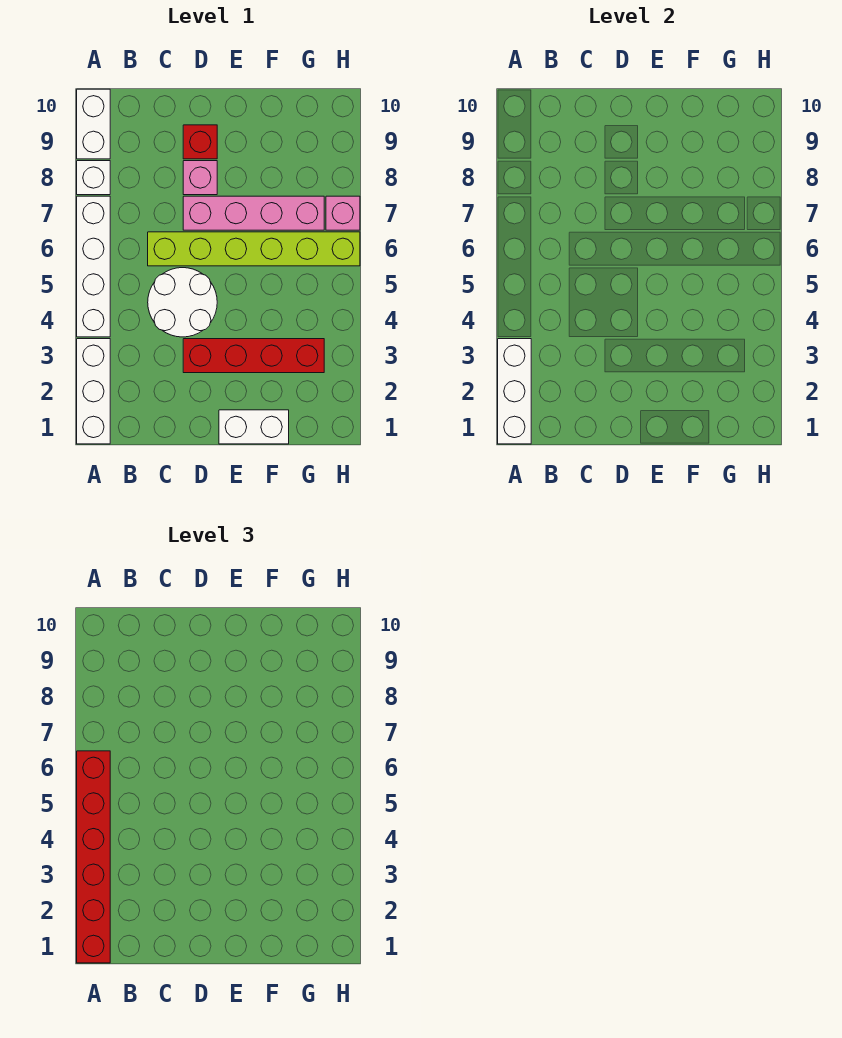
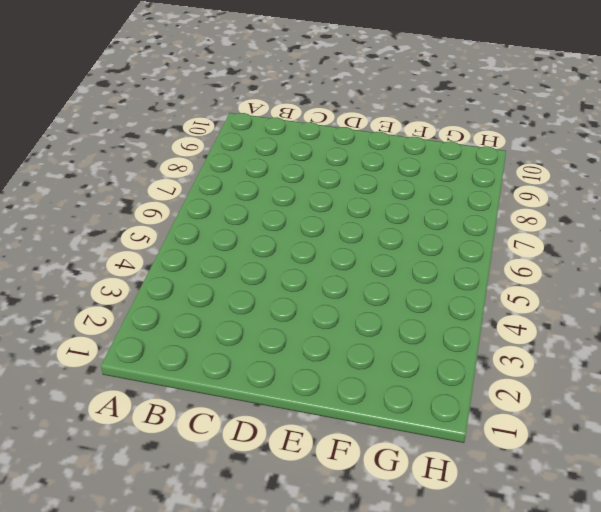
none -> white 1x3 brick [77,339,110,444]
none -> white 1x4 brick [77,196,110,337]
none -> white 1x1 brick [77,161,110,195]

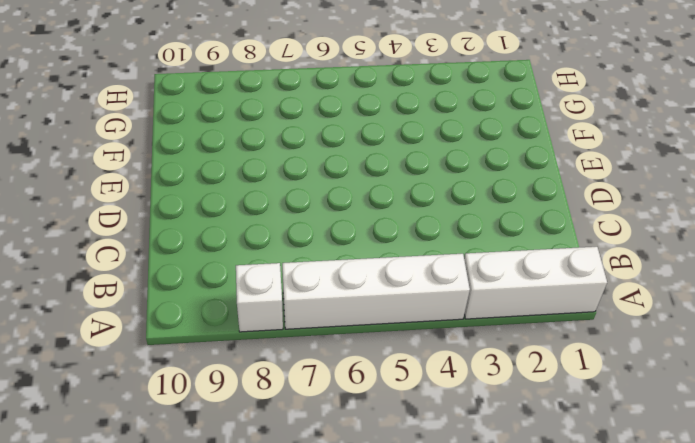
none -> white 1x2 brick [77,89,110,159]
none -> white 2x2 round brick [148,268,217,337]
none -> lime 1x6 brick [148,232,360,266]

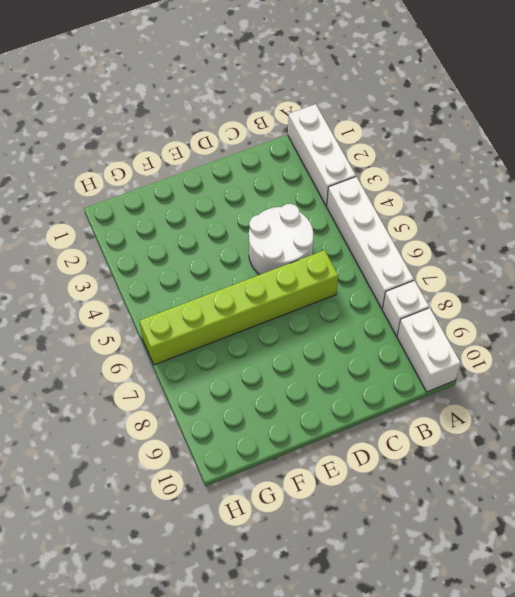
none -> red 1x4 brick [183,339,324,373]
none -> pink 1x4 brick [183,196,324,230]
none -> pink 1x1 brick [183,161,217,195]

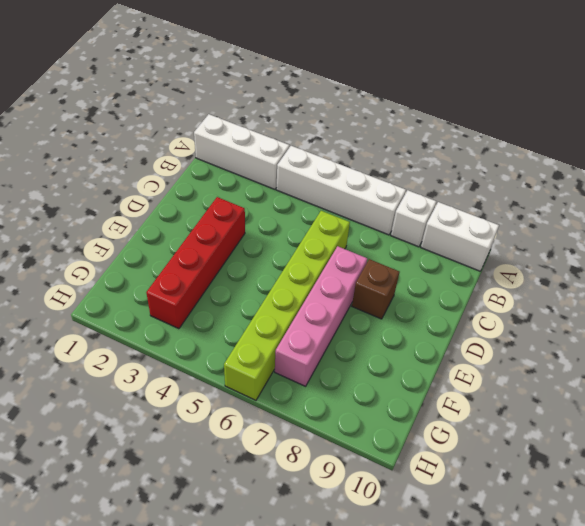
brown 1x1 brick [352,259,399,319] -> pink 1x1 brick [183,161,217,195]
none -> white 2x2 round brick [148,268,217,337]
none -> red 1x1 brick [183,125,217,159]
none -> white 1x2 brick [219,410,289,444]

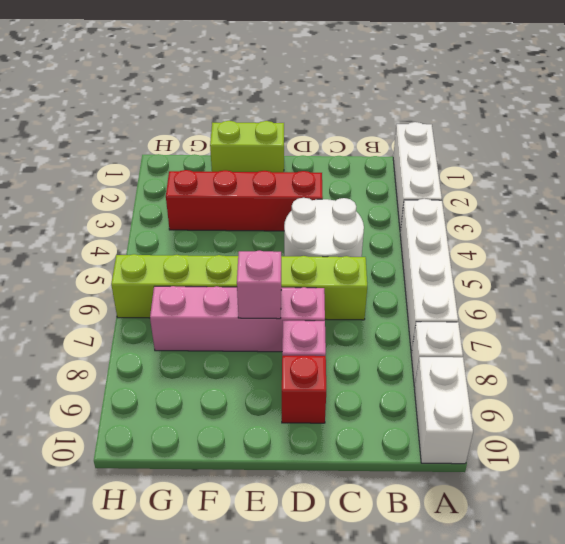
lime 1x2 brick [210,121,284,172] -> white 1x2 brick [219,410,289,444]
pink 1x1 brick [237,251,281,319] -> pink 1x1 brick moved to [326,196,360,230]
none -> white 1x3 brick [498,339,531,444]
none -> red 1x6 brick [77,751,110,963]

